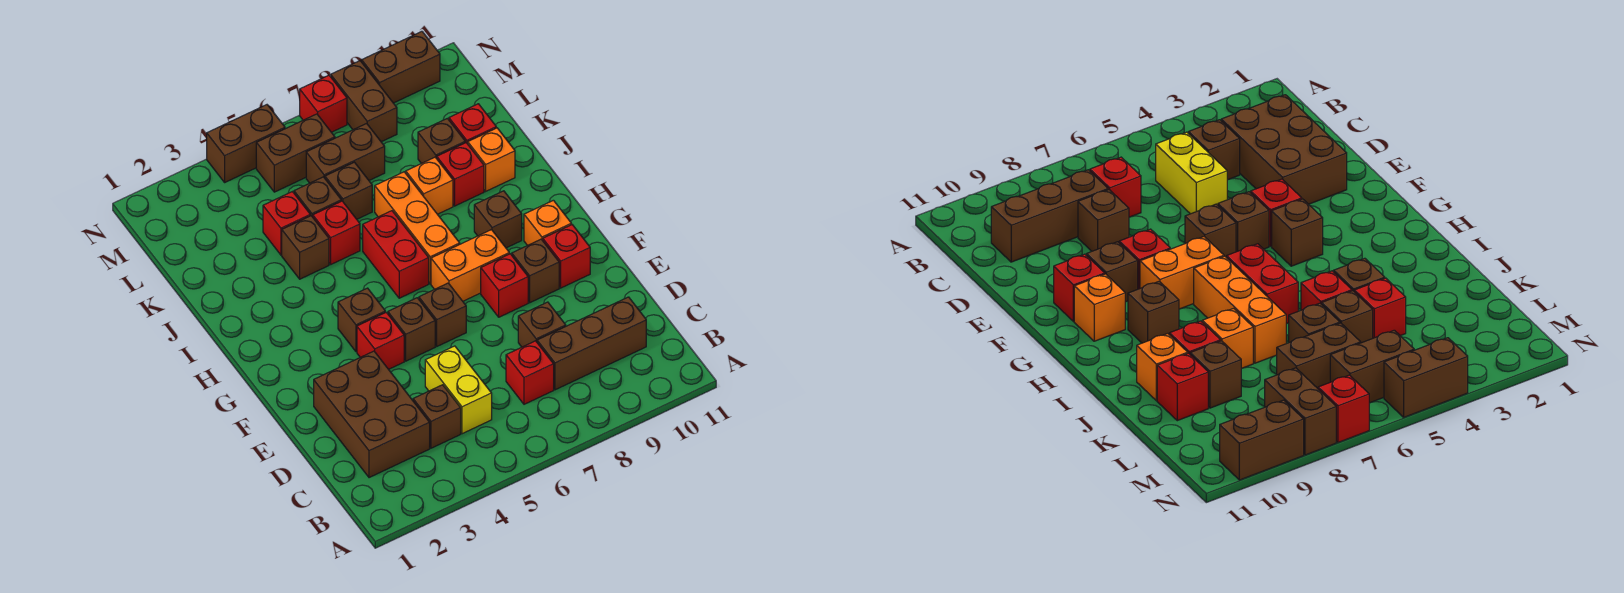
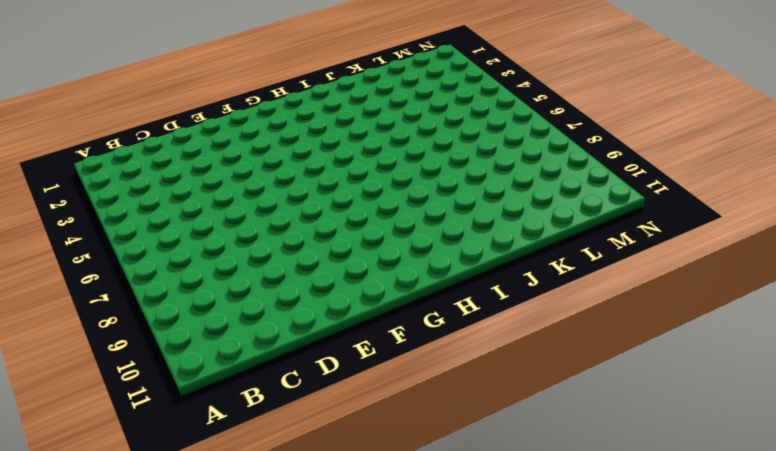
none -> brown 2x3 brick [314,351,430,478]
none -> brown 1x1 brick [413,385,461,448]
none -> yellow 1x2 brick [425,346,492,434]
none -> red 1x1 brick [506,341,554,404]

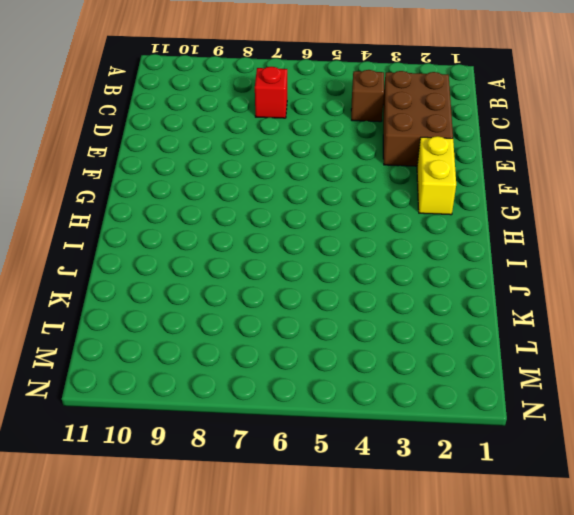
yellow 1x2 brick [417,136,456,215] -> yellow 1x2 brick moved to [425,346,492,434]
none -> brown 1x3 brick [537,297,646,390]
none -> brown 1x1 brick [518,302,566,347]
none -> red 1x1 brick [357,312,404,369]
none -> brown 1x1 brick [388,298,435,361]

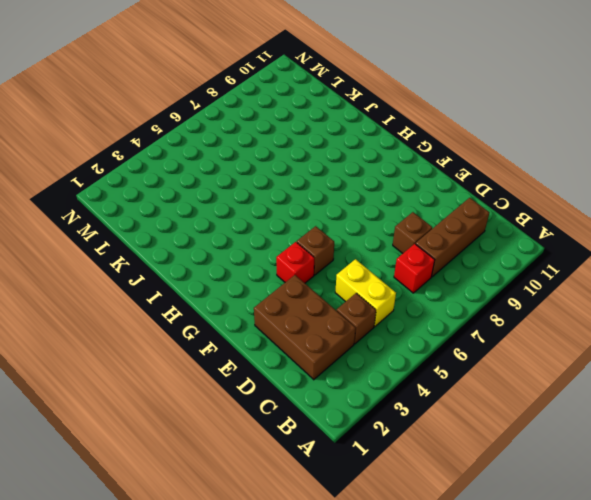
none -> brown 1x1 brick [419,283,466,346]
none -> red 1x1 brick [481,254,528,317]
none -> brown 1x1 brick [512,239,559,303]
none -> red 1x1 brick [543,225,590,288]

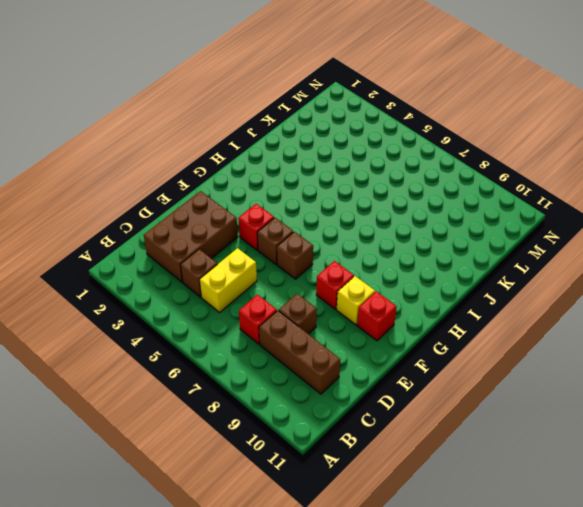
yellow 1x1 brick [337,276,375,325] -> brown 1x1 brick [512,239,559,303]
none -> brown 1x1 brick [338,288,385,352]
none -> orange 1x2 brick [431,230,509,301]
none -> orange 1x1 brick [524,200,571,245]
none -> red 1x2 brick [363,211,429,298]

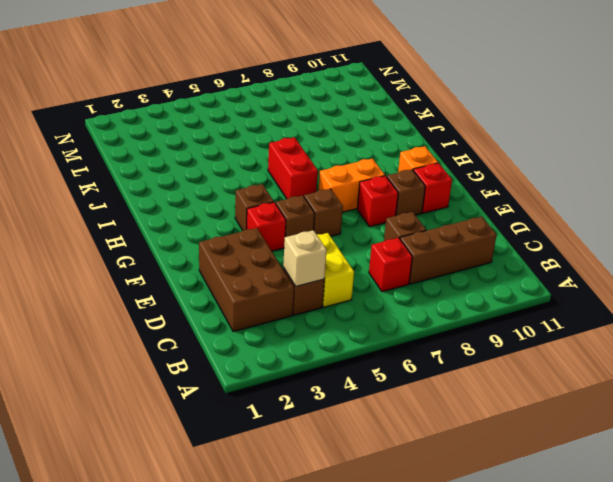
tan 1x1 brick [283,230,327,286] -> none
none -> orange 1x3 brick [375,172,460,284]
none -> brown 1x1 brick [474,191,522,248]
none -> brown 1x1 brick [282,216,329,279]
none -> red 1x1 brick [313,201,360,264]

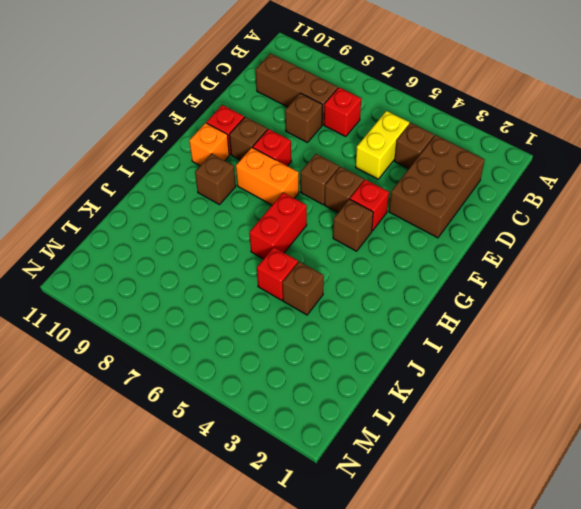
none -> orange 1x3 brick [375,172,460,284]
none -> orange 1x1 brick [406,157,453,214]
none -> red 1x1 brick [437,143,484,206]
none -> orange 1x1 brick [468,128,515,191]

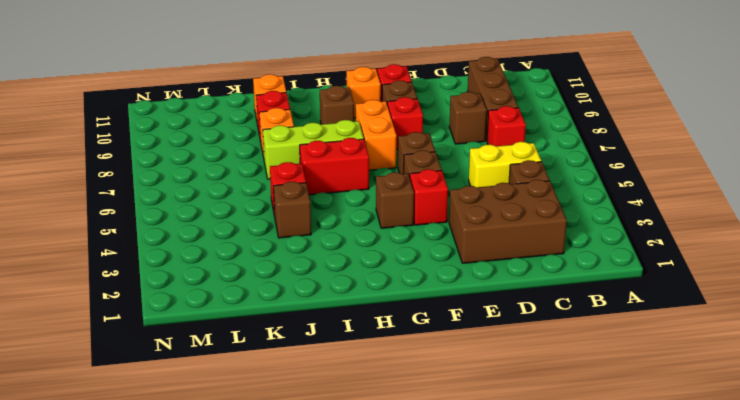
lime 1x3 brick [263,120,364,179] -> orange 1x3 brick [375,172,460,284]
none -> red 1x1 brick [263,192,310,255]
none -> brown 1x1 brick [294,177,341,217]
none -> brown 1x1 brick [325,162,372,219]
none -> brown 1x1 brick [418,118,465,164]

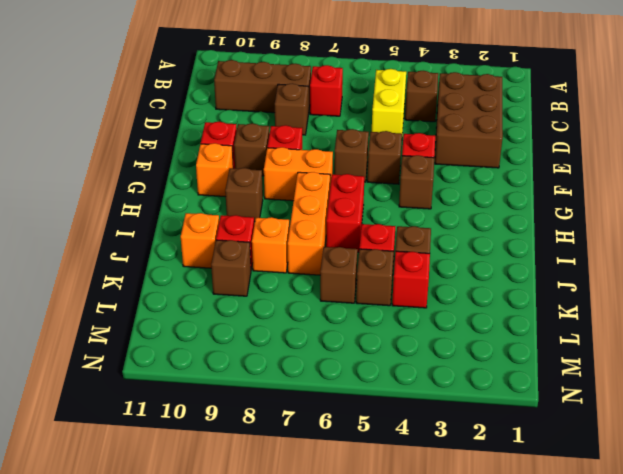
none -> red 1x1 brick [449,104,496,144]
none -> brown 1x2 brick [306,123,385,183]
none -> brown 1x2 brick [256,114,335,192]
none -> brown 1x2 brick [331,61,397,142]

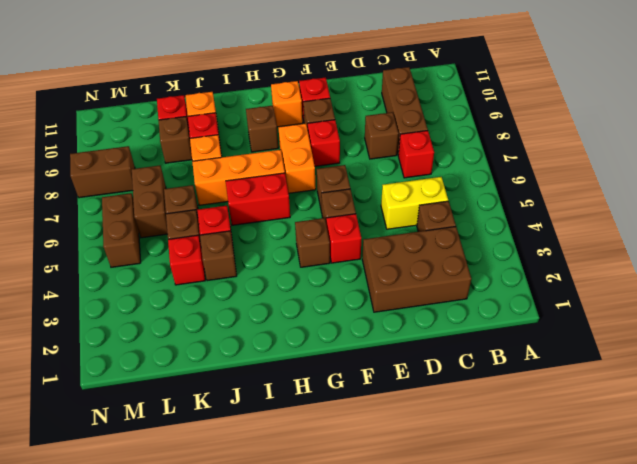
none -> brown 1x2 brick [207,105,285,182]
none -> red 1x1 brick [300,75,347,132]
none -> brown 1x2 brick [362,31,440,103]

